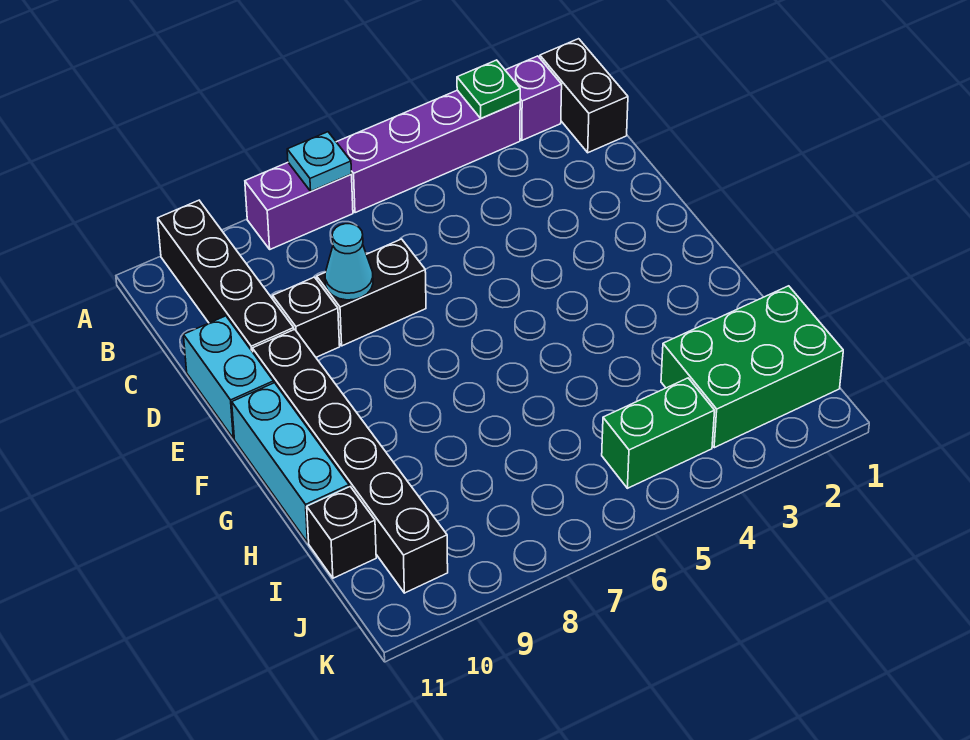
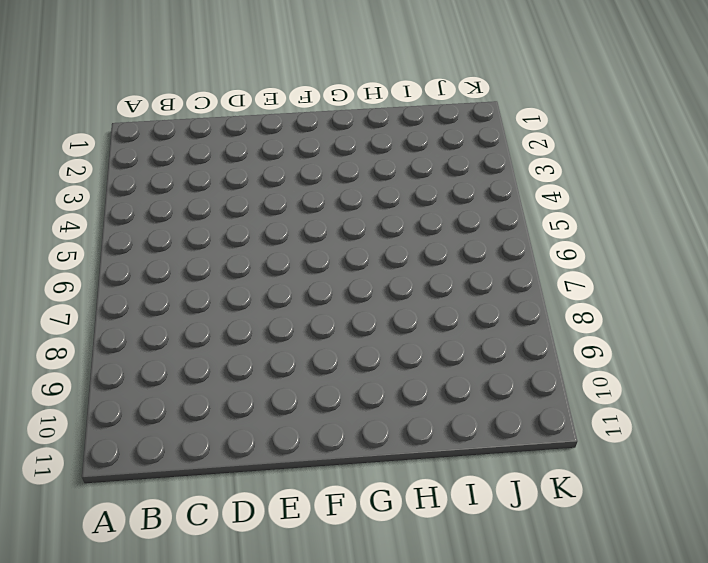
none -> black 1x2 brick [540,39,628,153]
none -> purple 1x1 brick [505,56,562,140]
none -> purple 1x4 brick [337,90,520,213]

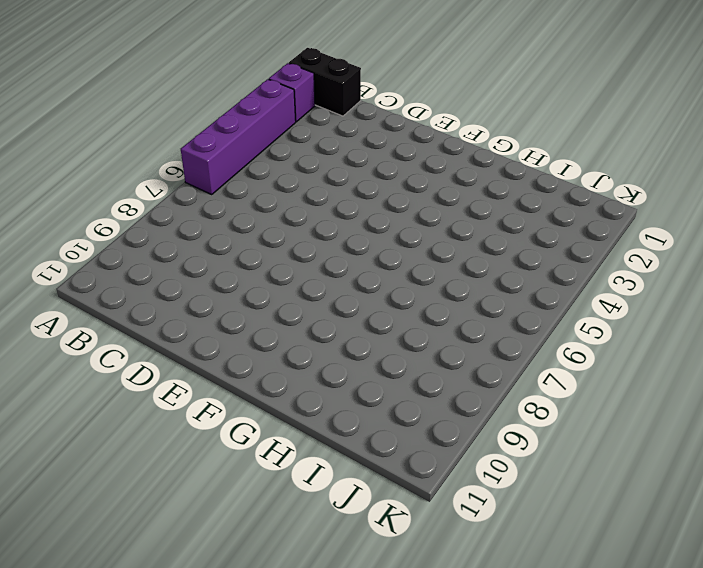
none -> purple 1x2 brick [245,163,353,249]
none -> black 1x4 brick [158,200,294,352]
none -> black 1x2 brick [317,239,426,346]

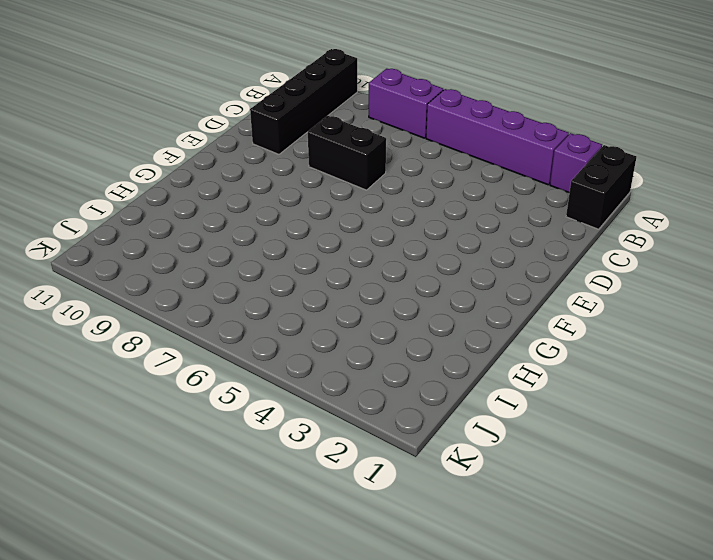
none -> black 1x1 brick [273,277,340,357]
none -> cyan 1x2 brick [184,316,274,439]
none -> black 1x6 brick [252,329,448,593]

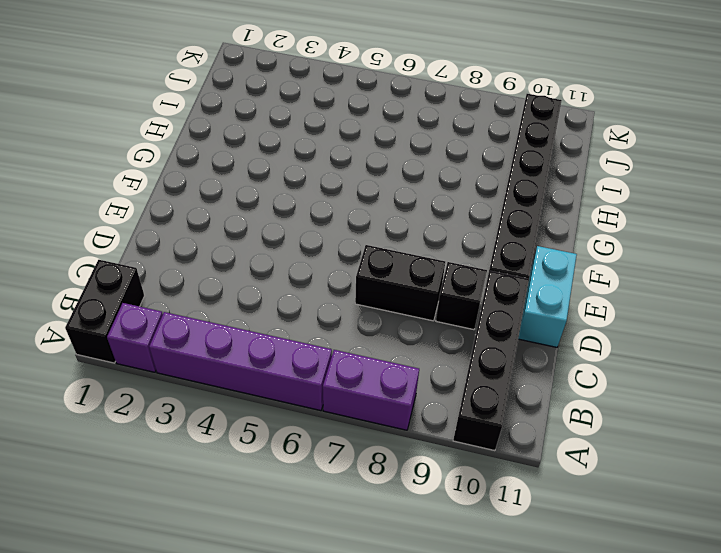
none -> cyan 1x3 brick [232,383,349,542]
none -> green 2x3 brick [661,286,843,448]
none -> black 1x1 brick [307,487,376,578]

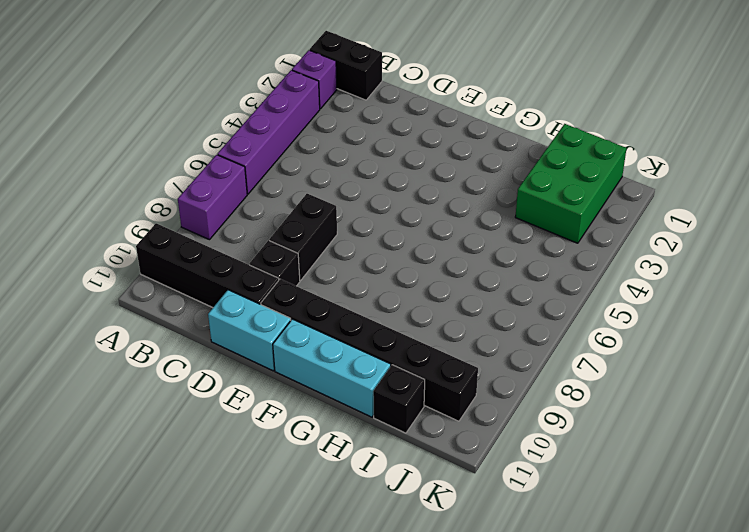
none -> green 1x2 brick [602,378,715,488]
none -> green 1x1 plate [457,60,520,118]
none -> cyan 1x1 plate [287,132,352,191]

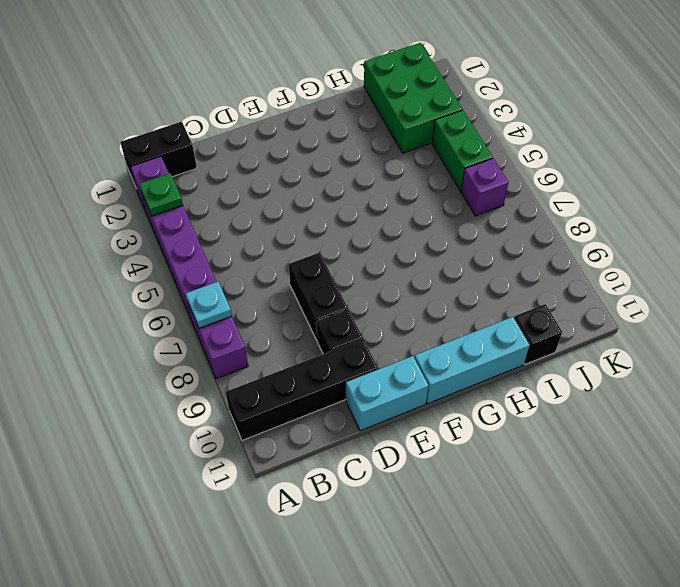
purple 1x1 brick [461,158,508,216] -> none
none -> black 1x6 brick [252,329,448,593]
none -> cyan 1x1 cone [325,224,373,300]

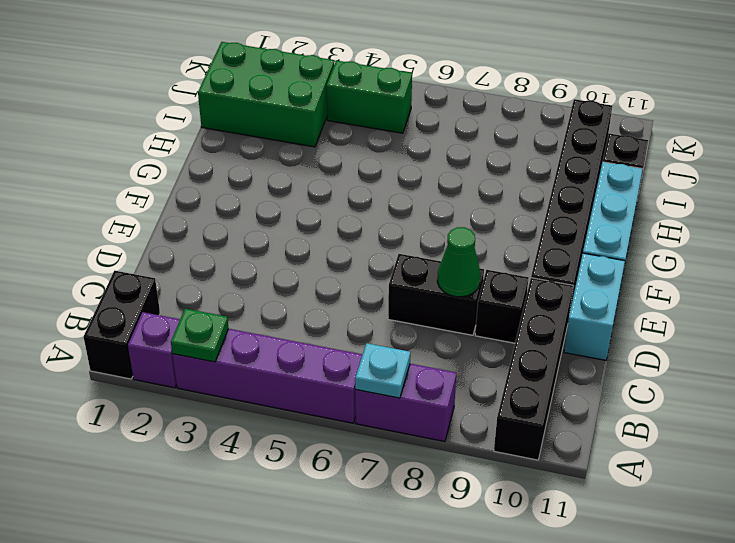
green 1x1 cone [437,227,481,297] -> cyan 1x1 cone [325,224,373,300]

